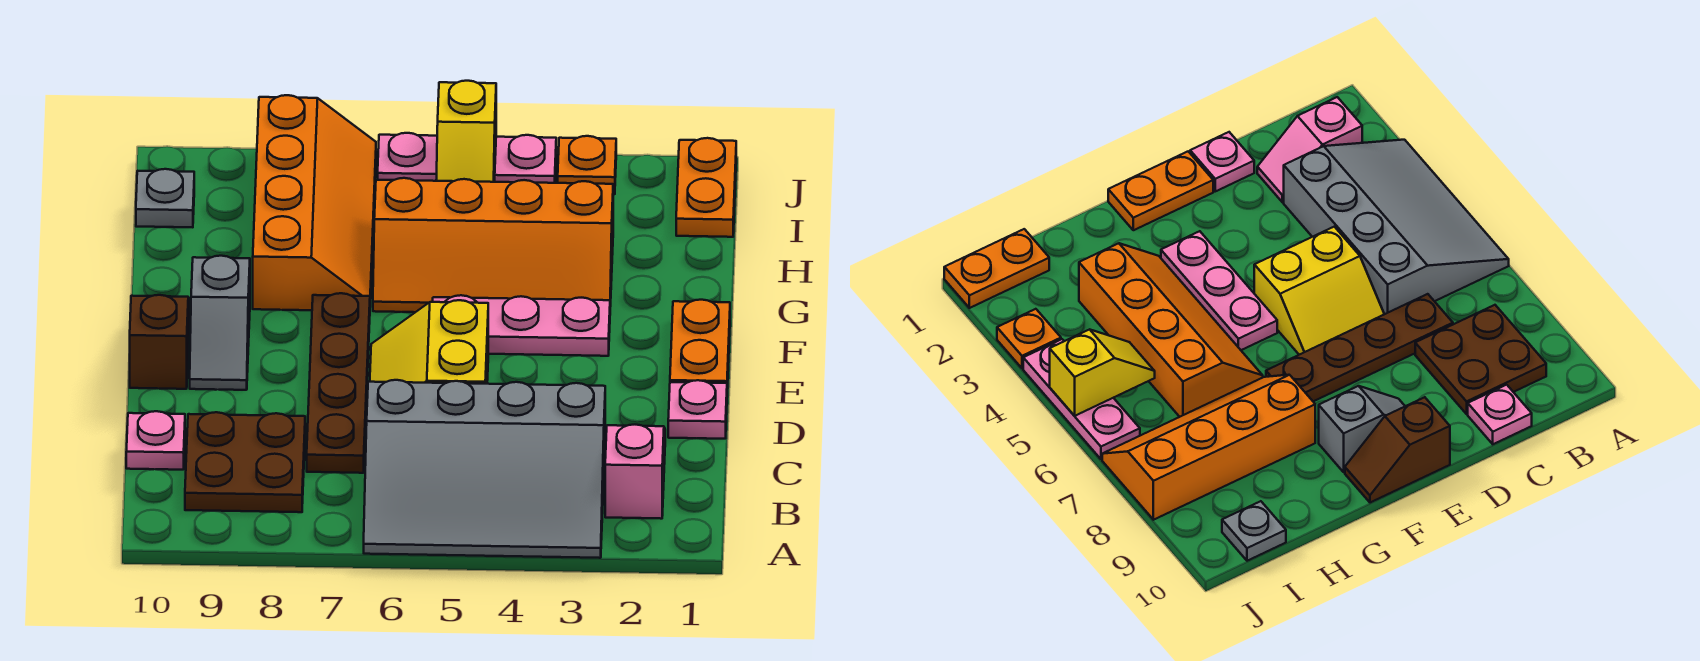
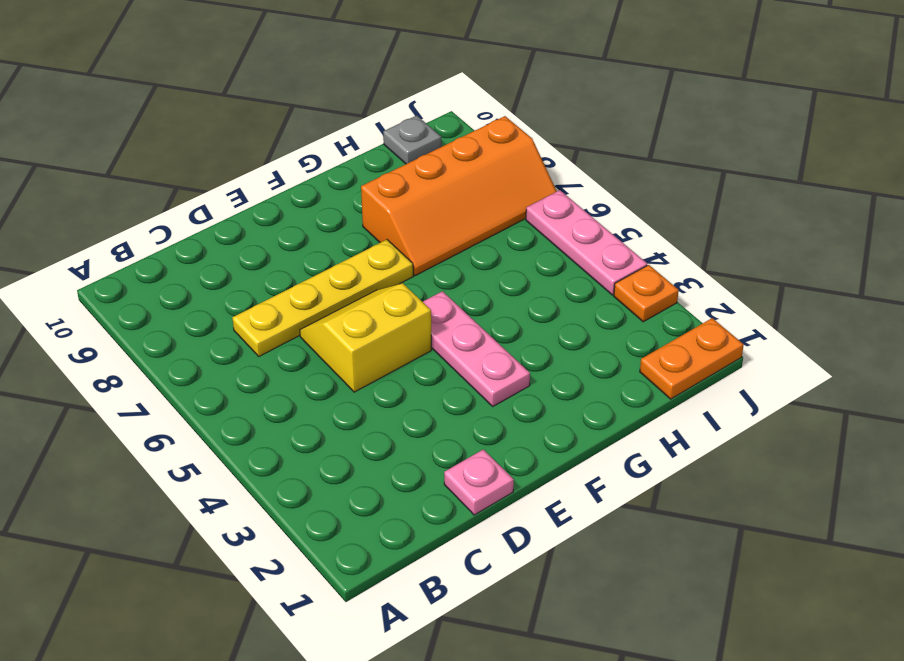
yellow 1x4 plate [232,240,413,356] -> brown 1x4 plate [307,293,370,473]
none -> grey 3x4 slope [364,380,605,558]
none -> pink 1x2 slope [605,425,665,519]
none -> brown 2x2 plate [185,412,305,512]

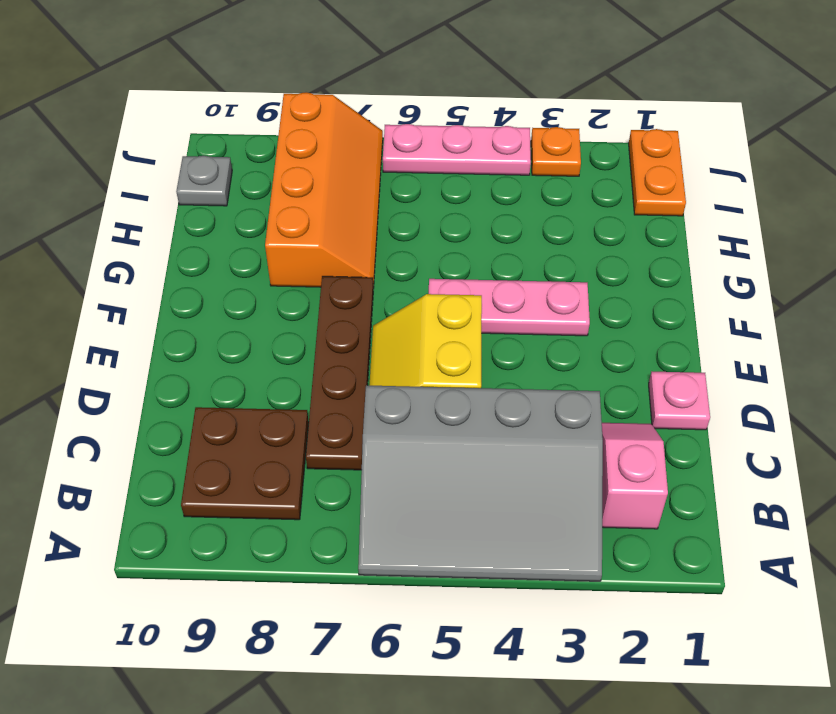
none -> pink 1x1 plate [126,411,185,470]
none -> orange 1x2 plate [670,300,730,389]
none -> grey 1x2 slope [190,256,250,390]

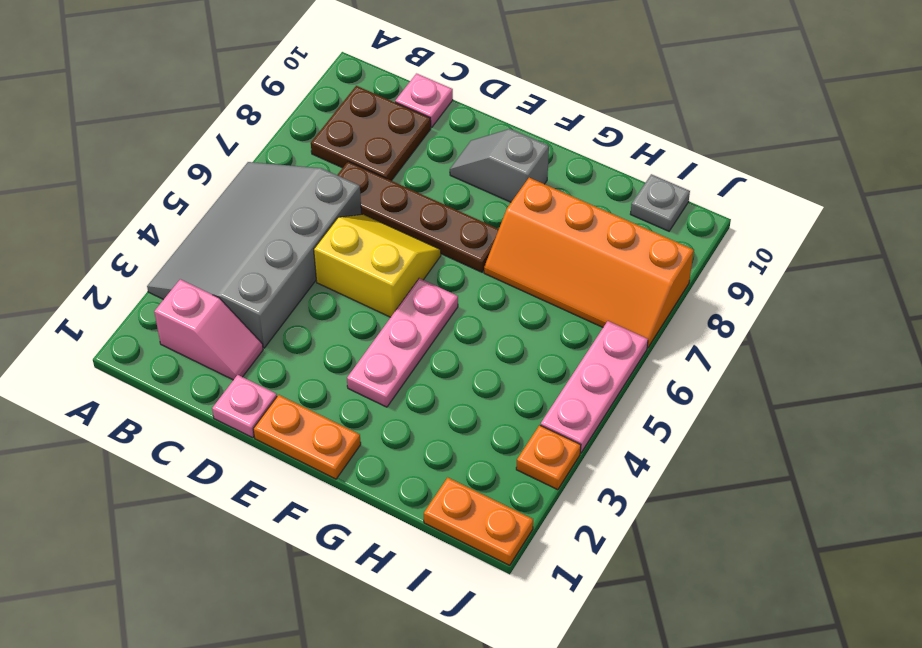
none -> brown 1x2 slope [130,295,190,389]
none -> orange 2x4 slope [373,178,613,312]
none -> yellow 1x2 slope [436,81,496,182]

